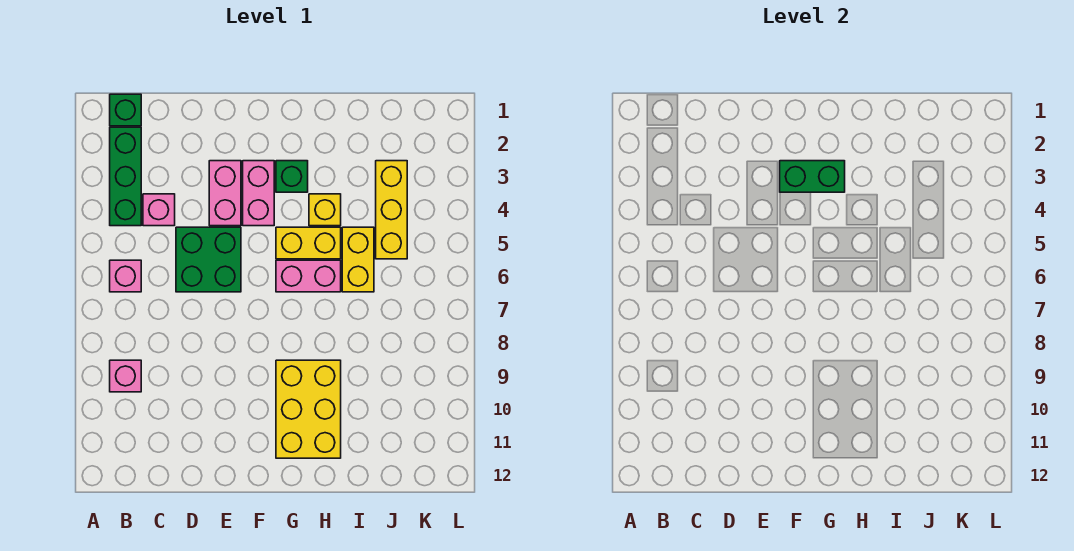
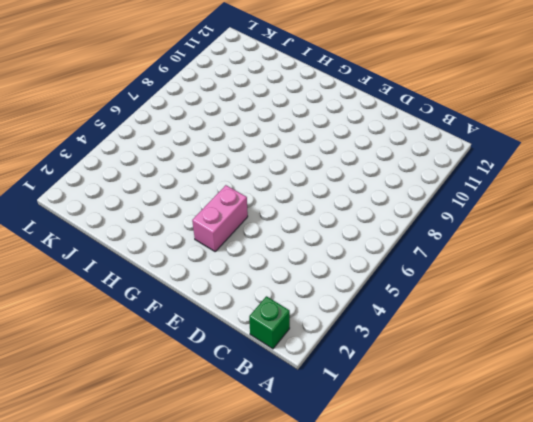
none -> green 1x3 brick [110,127,141,226]
none -> pink 1x1 brick [110,260,141,292]
none -> pink 1x1 brick [110,360,141,392]

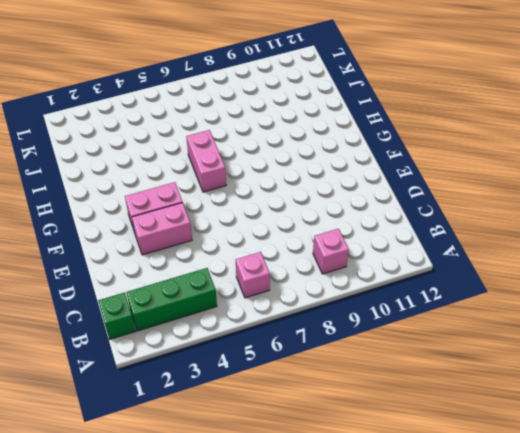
none -> pink 1x1 brick [143,194,175,226]
none -> green 2x2 brick [176,227,241,292]
none -> green 1x1 brick [276,161,308,192]

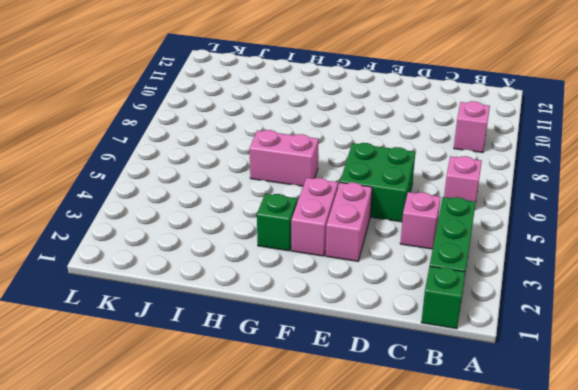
none -> yellow 1x2 brick [276,227,341,259]
none -> yellow 2x3 brick [276,360,341,458]
none -> yellow 1x1 brick [309,194,341,226]

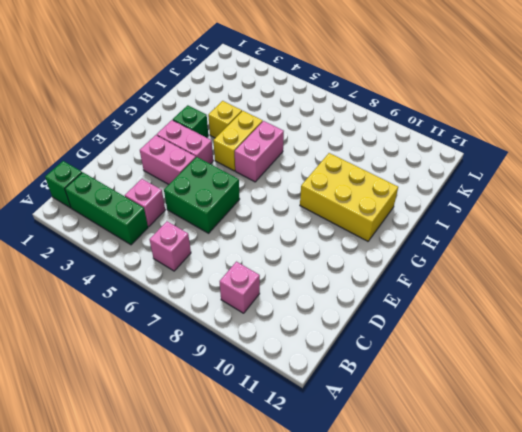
none -> yellow 1x2 brick [342,227,374,292]
none -> yellow 1x3 brick [376,161,407,259]
none -> green 1x2 brick [780,161,845,192]

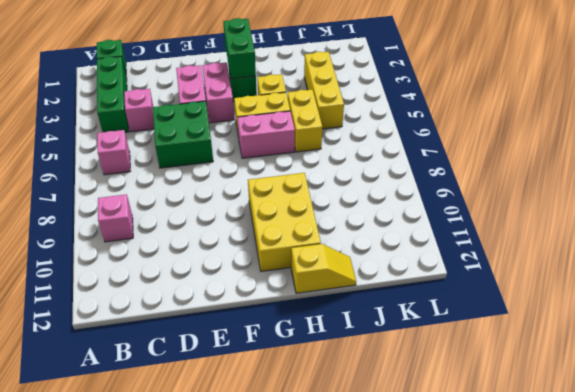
green 1x2 brick [223,18,256,79] -> green 1x2 brick turned to [780,161,845,192]
yellow 1x2 slope [291,244,356,293] -> none

